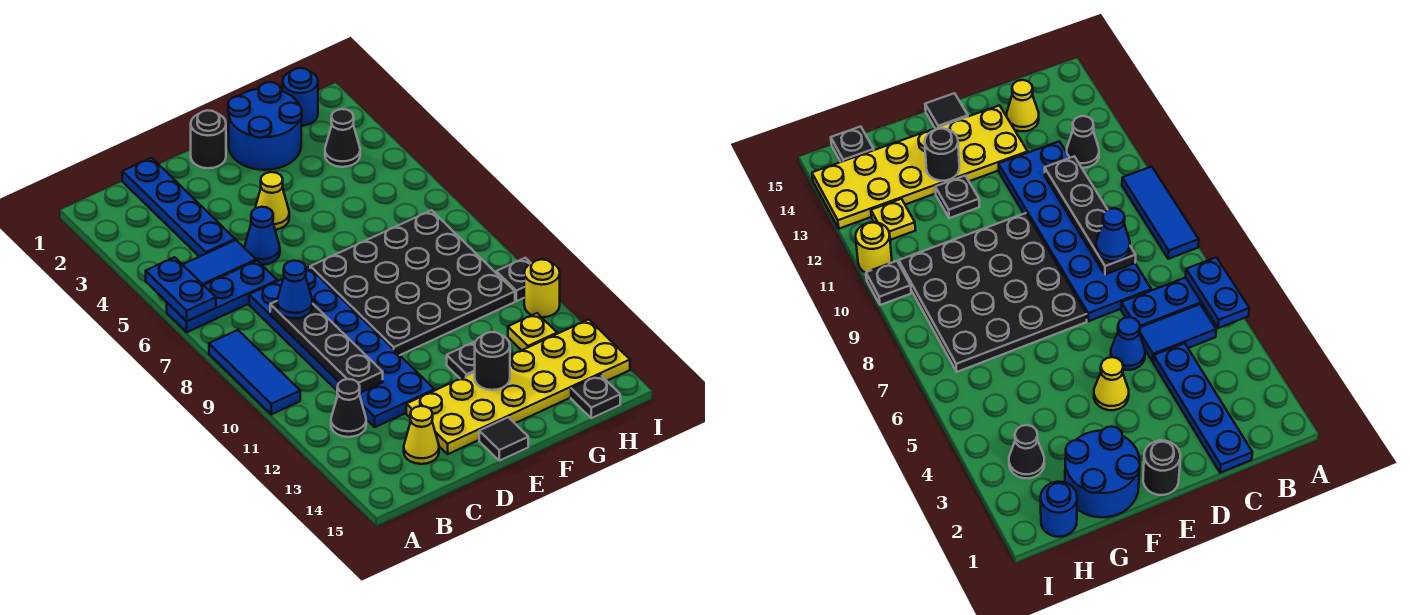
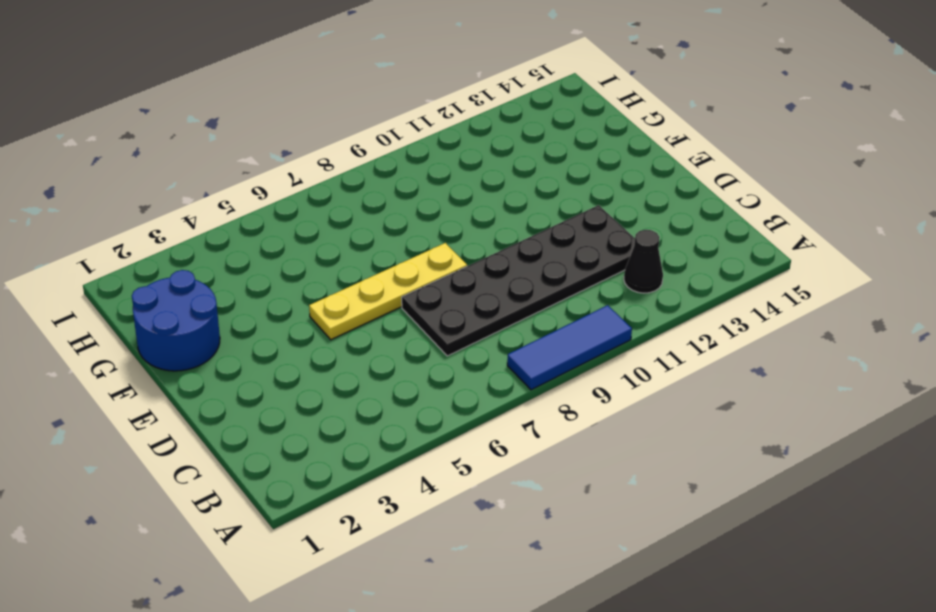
black 2x6 plate [402,205,635,356] -> blue 2x6 plate [249,267,435,427]
yellow 1x4 plate [309,243,467,340] -> black 4x4 plate [310,210,515,355]
none -> blue 1x3 plate [167,261,277,332]
none -> blue 1x2 tile [183,240,256,285]
none -> blue 1x4 plate [122,158,235,257]

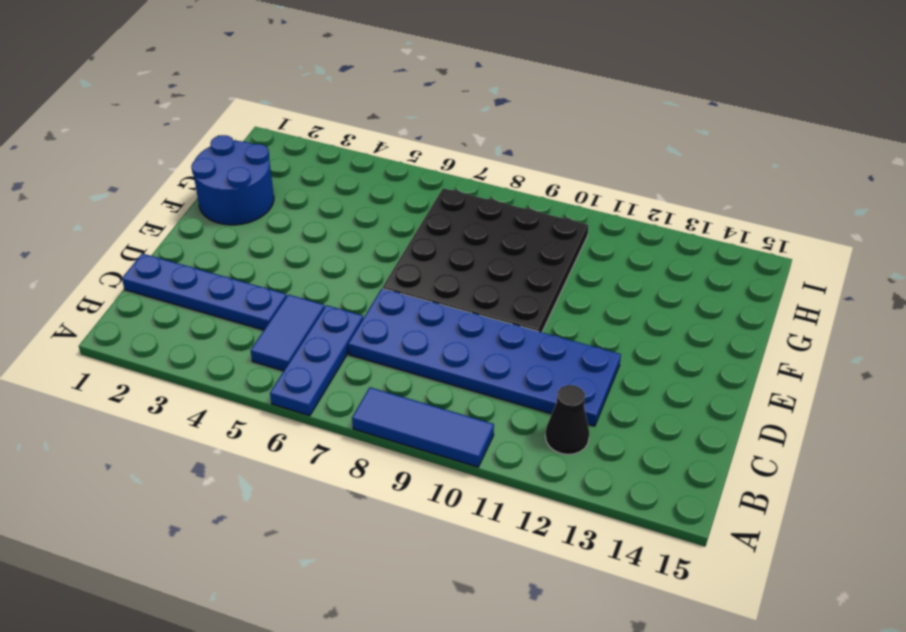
none -> yellow 1x1 cone [404,406,439,464]
none -> blue 1x1 cone [244,207,280,265]
none -> yellow 2x6 plate [406,319,630,454]

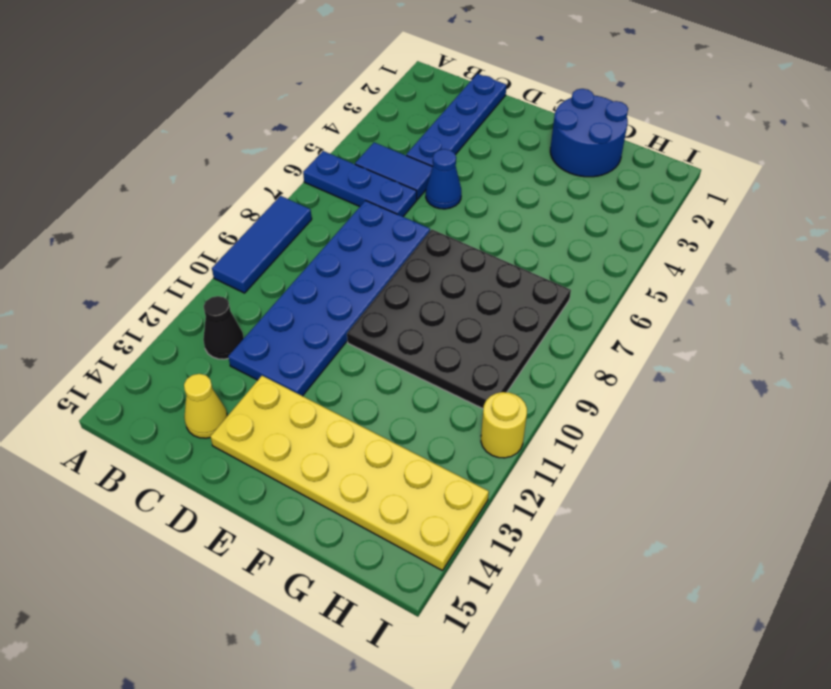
none -> black 1x1 round brick [191,110,226,168]
none -> yellow 1x1 cone [255,172,289,230]
none -> black 1x1 tile [479,417,528,461]

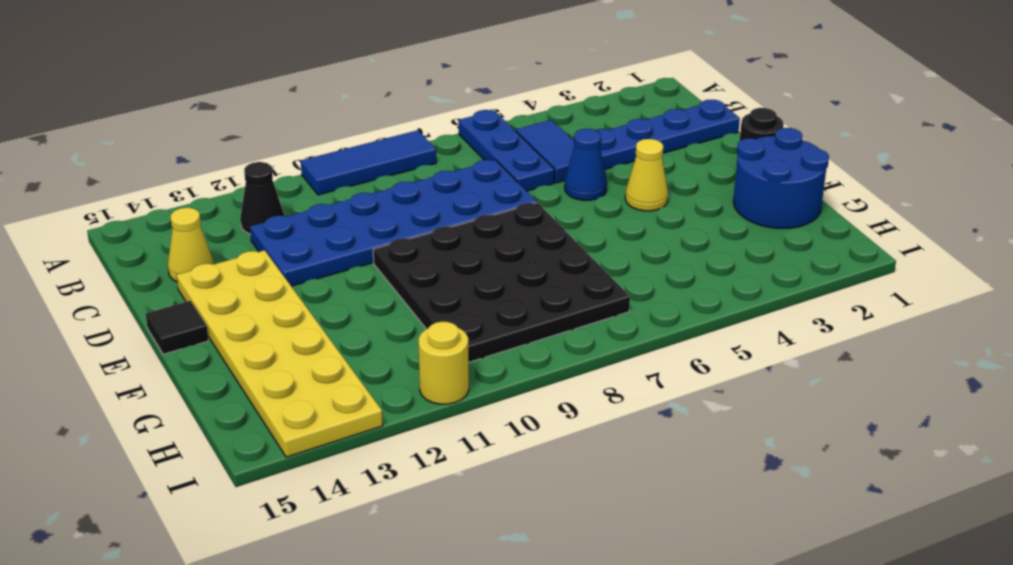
none -> black 1x1 plate [447,342,475,379]
none -> blue 1x1 round brick [283,68,318,126]
none -> black 1x1 cone [325,109,360,167]

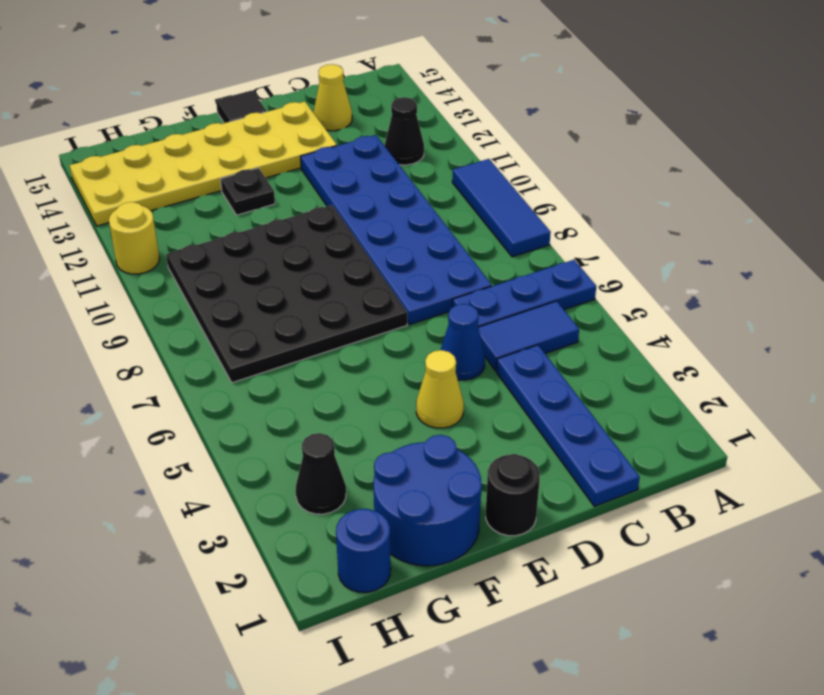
none -> yellow 1x1 plate [508,313,557,350]
none -> black 1x1 plate [571,375,620,418]
none -> black 1x1 plate [496,258,531,301]

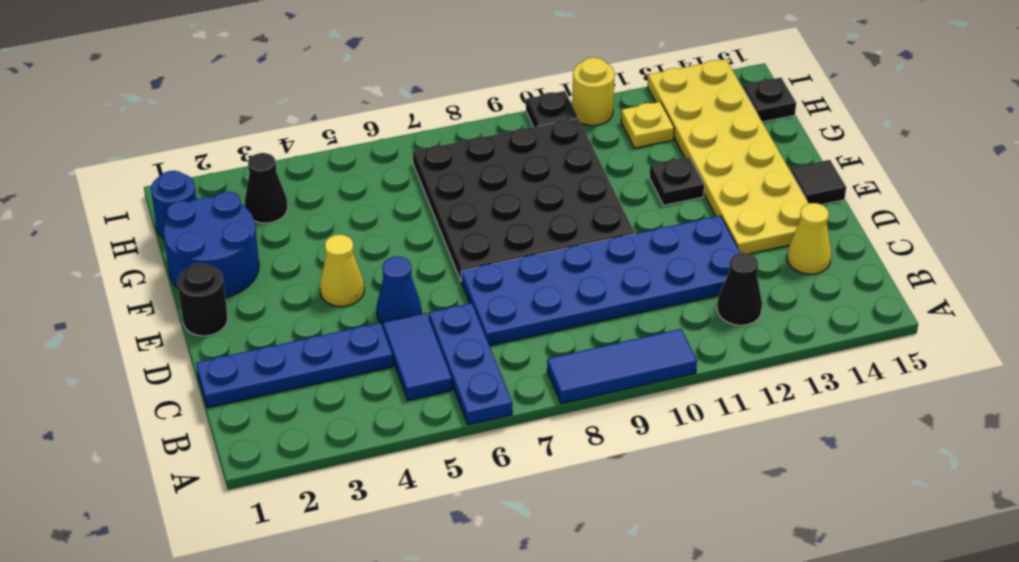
none -> blue 1x2 plate [146,257,216,321]
none -> black 1x4 plate [270,301,383,393]
none -> black 1x1 round brick [475,332,510,390]

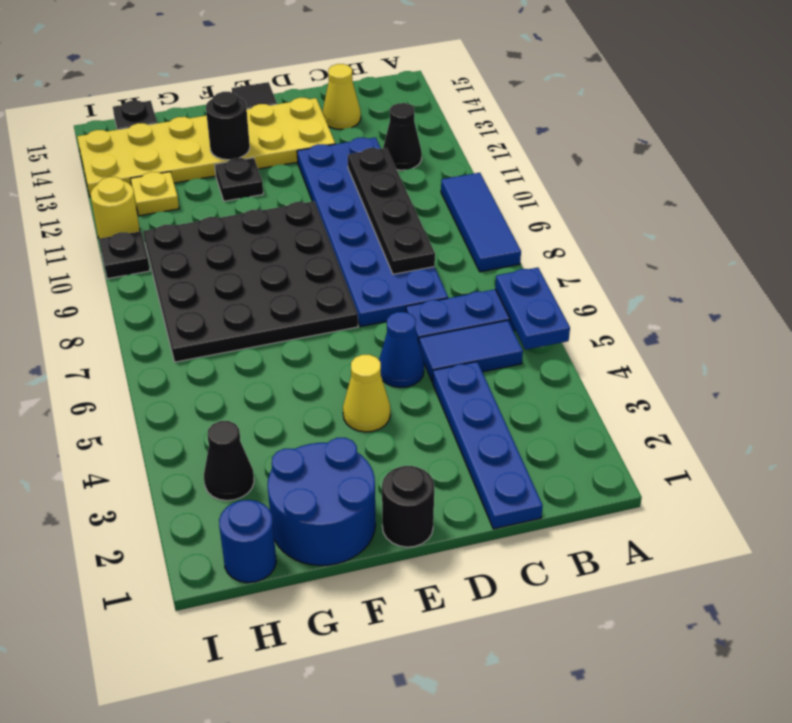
none -> blue 1x1 cone [277,261,313,319]

